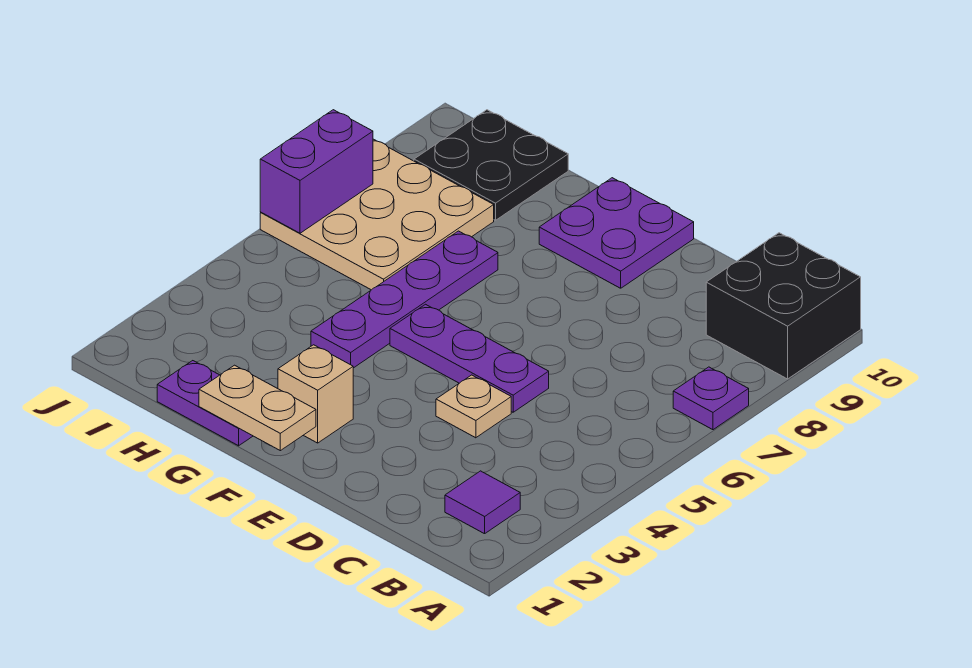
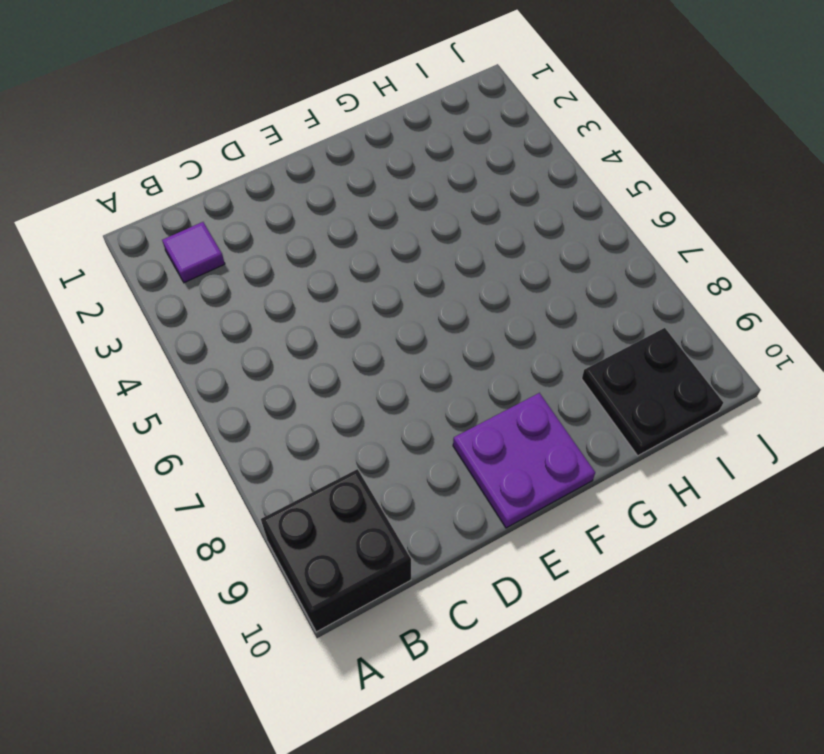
none -> purple 1x1 plate [673,367,749,430]
none -> tan 1x1 plate [436,375,511,438]
none -> purple 1x3 plate [390,304,549,412]

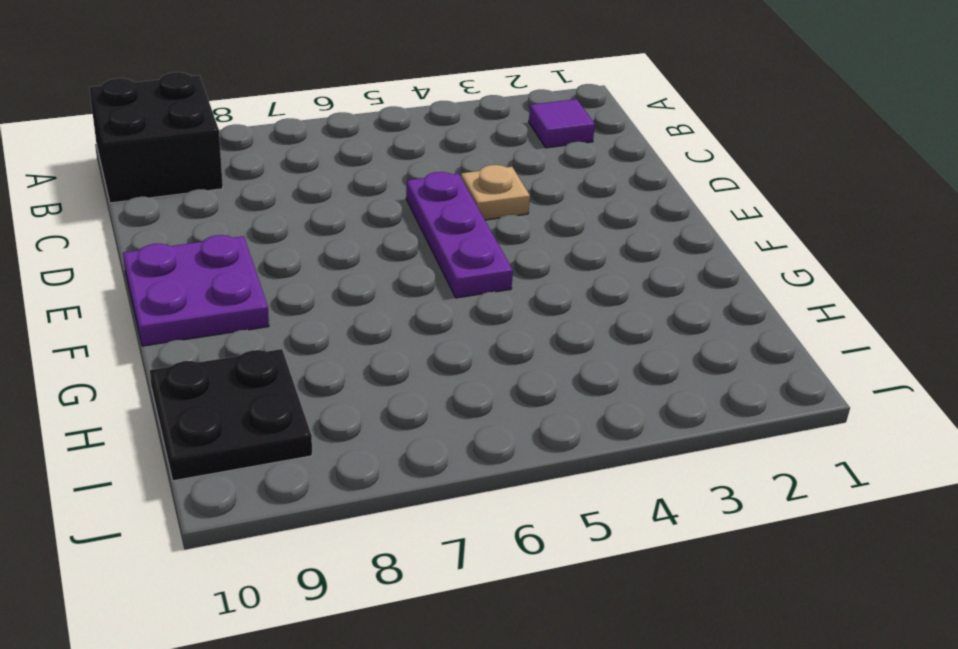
none -> purple 1x1 plate [673,367,749,430]
none -> tan 1x1 brick [278,345,353,443]
none -> purple 1x2 plate [157,361,253,446]

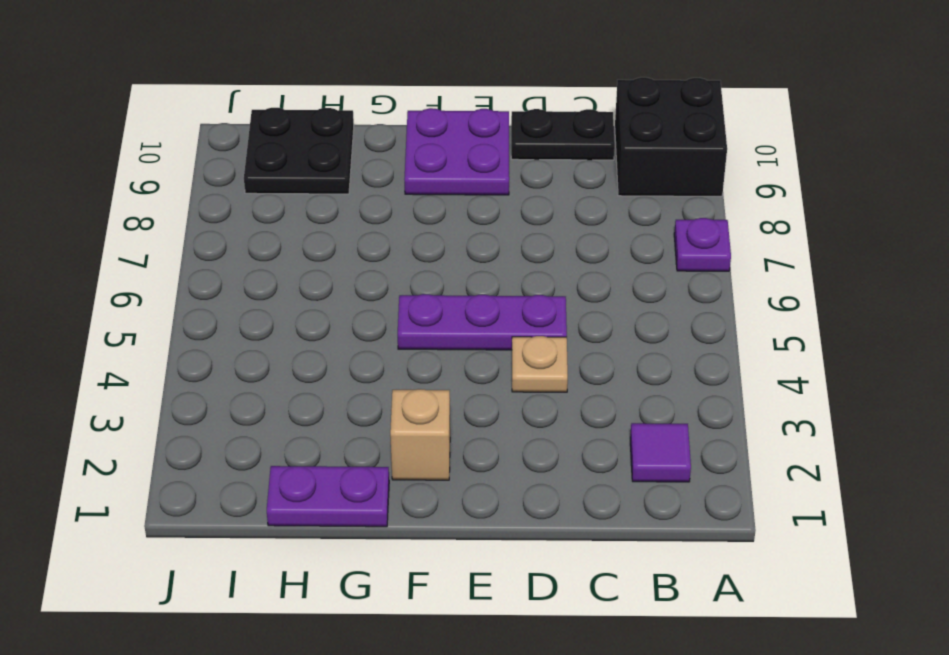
black 1x2 plate [511,109,615,160] -> none
none -> purple 1x4 plate [311,231,498,368]
none -> tan 3x3 plate [260,139,494,290]
none -> tan 1x2 plate [199,365,316,451]

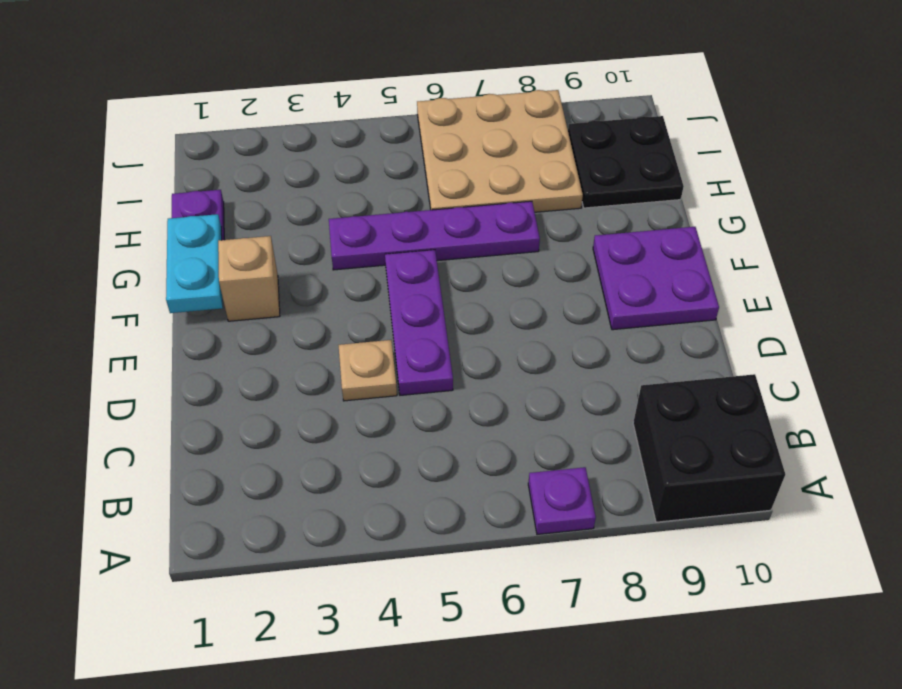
cyan 1x2 plate [166,214,223,313] -> tan 1x2 plate [199,365,316,451]
none -> purple 1x1 tile [445,471,520,534]
none -> purple 1x2 brick [260,110,373,233]

